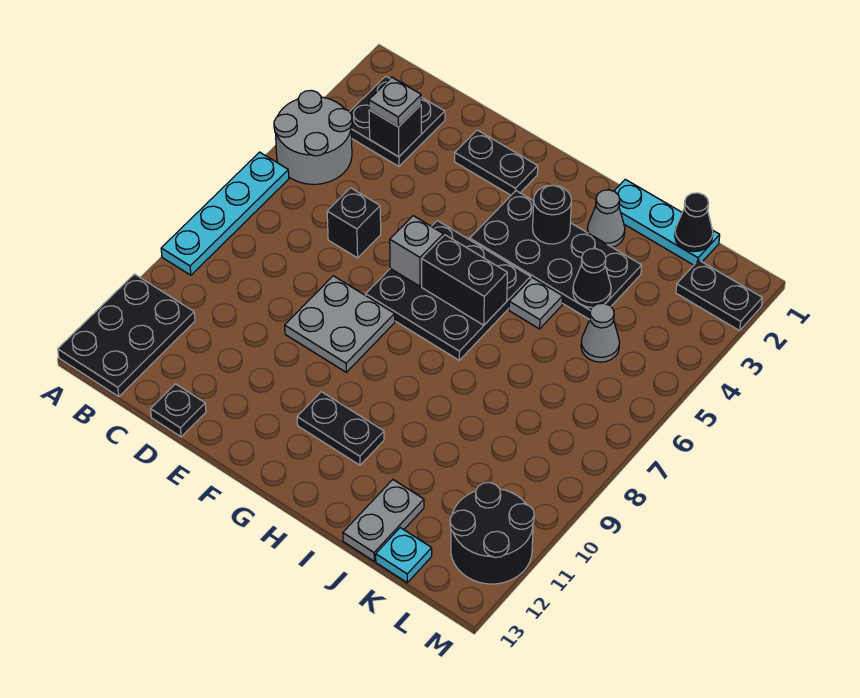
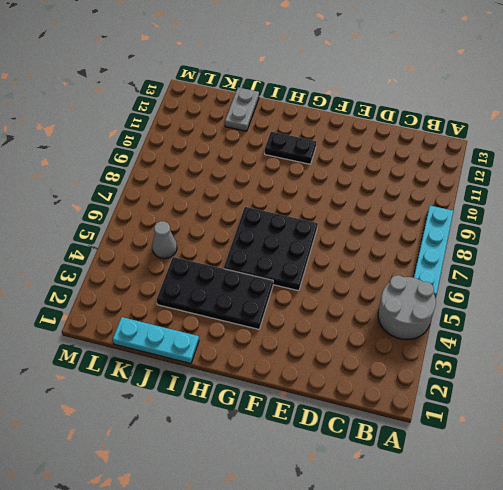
none -> black 2x3 plate [58,274,195,396]
none -> black 2x2 plate [350,76,445,166]
none -> black 1x1 brick [327,188,381,258]

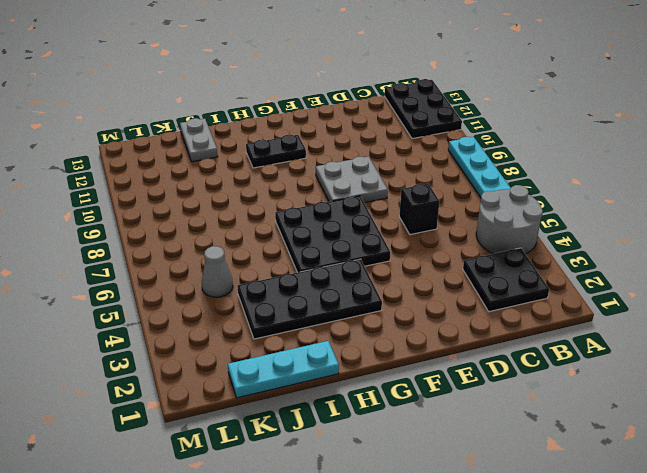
none -> black 1x1 plate [151,384,206,437]
none -> black 1x2 plate [455,130,538,195]
none -> grey 1x1 cone [587,190,625,247]

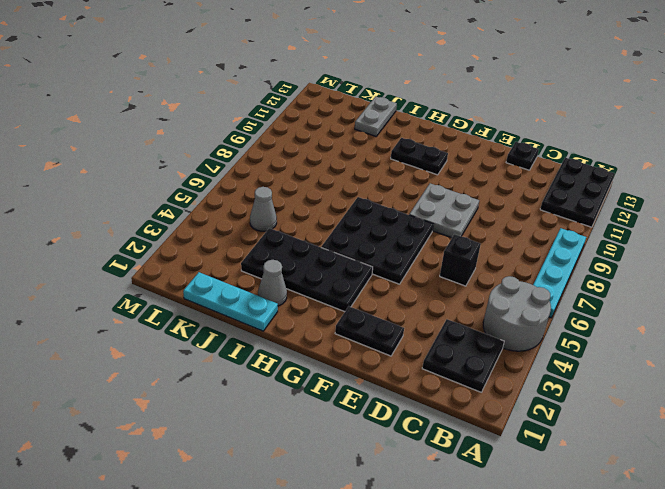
none -> grey 1x1 plate [509,278,563,329]
none -> cyan 1x1 plate [376,528,432,583]
none -> black 1x2 plate [676,260,762,331]

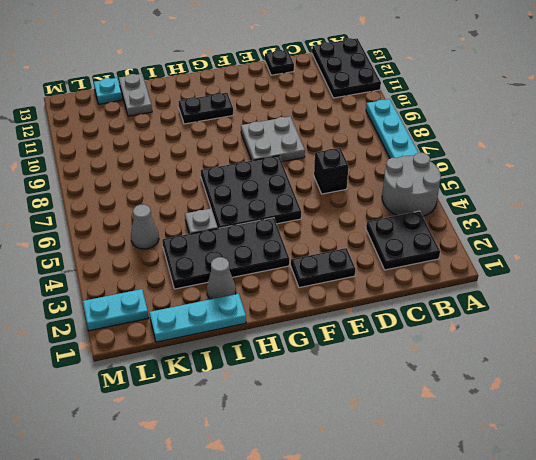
cyan 1x2 plate [83,289,148,331] -> black 1x2 plate [676,260,762,331]
none -> black 2x2 round brick [450,483,534,584]
none -> black 1x1 brick [369,105,421,157]
none -> grey 1x1 brick [390,216,443,286]

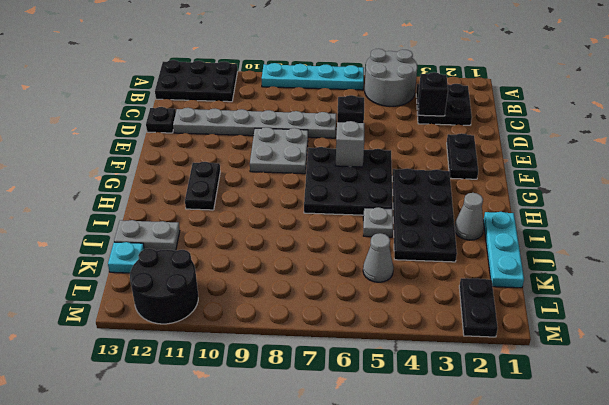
grey 1x6 plate [173,108,336,138] -> none
none -> black 1x2 brick [422,235,507,325]
none -> black 1x1 round brick [533,185,571,244]
none -> black 1x1 cone [573,249,611,307]

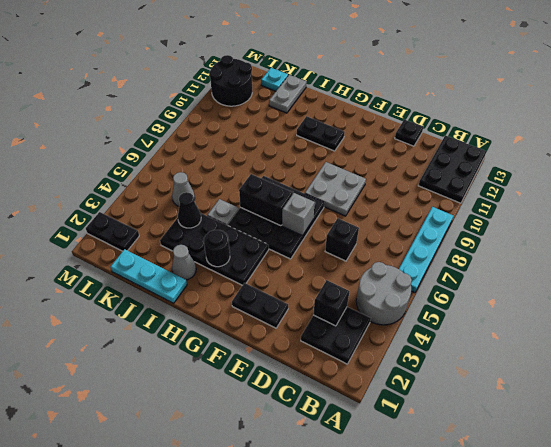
none -> black 1x1 cone [675,193,713,252]
none -> grey 1x1 plate [369,77,421,127]

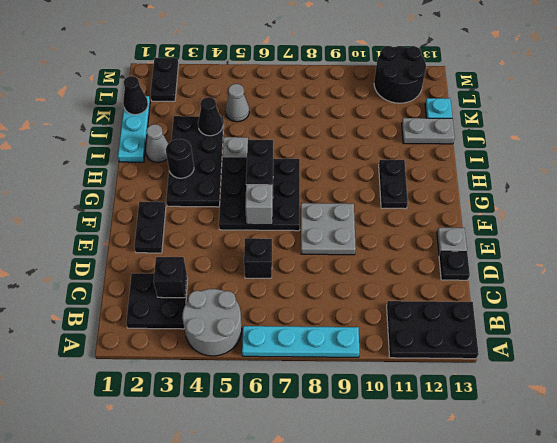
grey 1x1 plate [437,227,467,255] -> grey 1x1 plate moved to [369,77,421,127]

